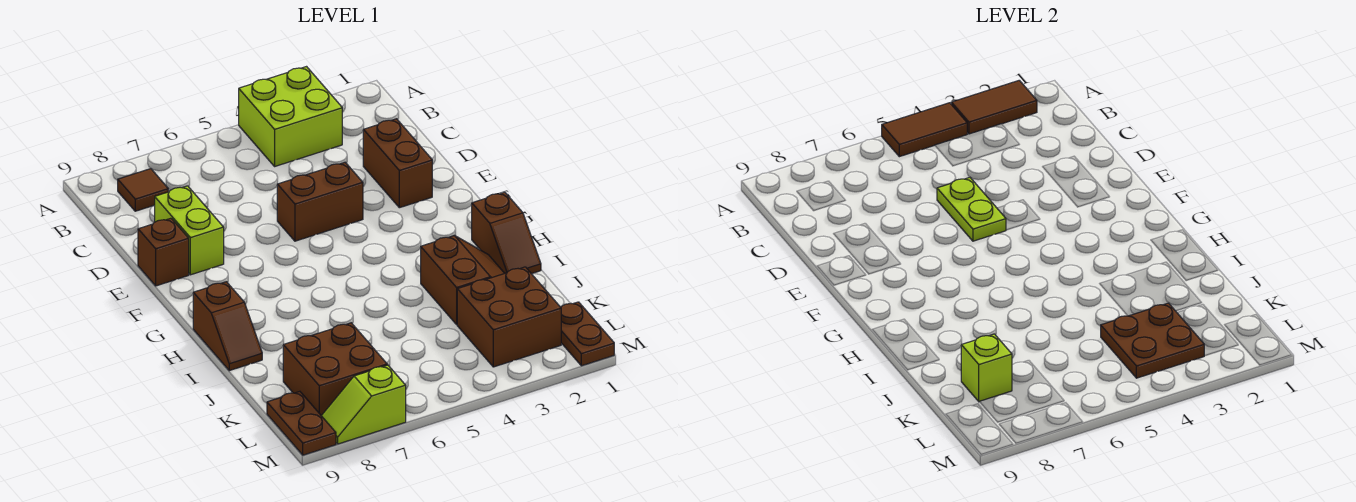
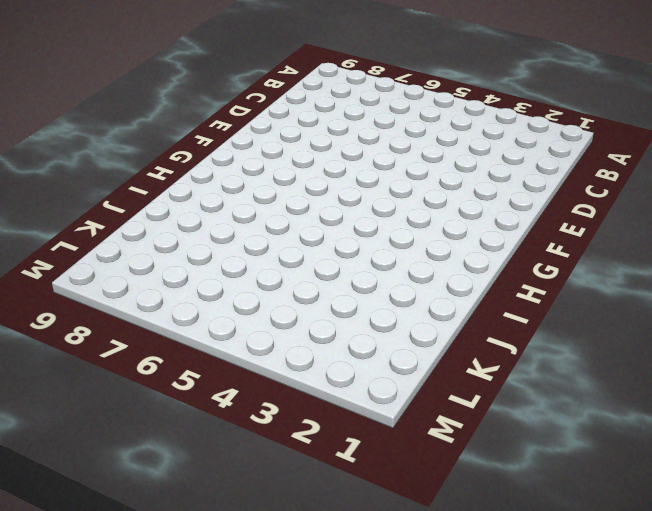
none -> lime 2x2 brick [239,67,342,166]
none -> brown 1x1 tile [118,169,168,211]
none -> brown 1x2 brick [363,119,432,208]

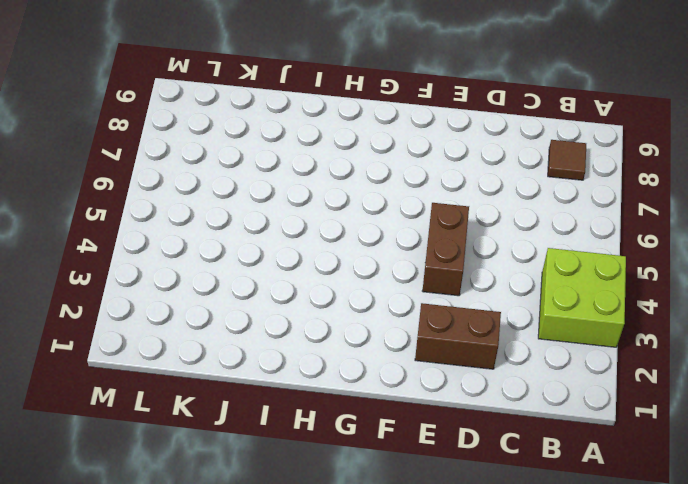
none -> lime 1x2 brick [155,186,224,275]
none -> brown 1x1 brick [138,218,189,286]
none -> brown 1x2 slope [472,192,541,274]

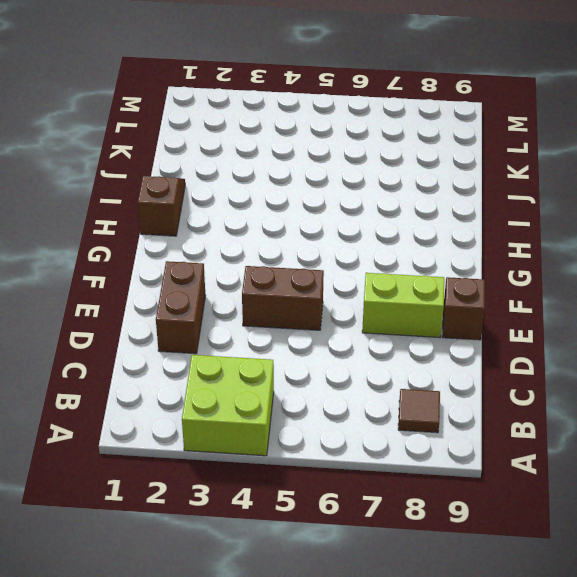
lime 1x2 brick [362,273,444,338] -> lime 1x2 brick turned to [155,186,224,275]
none -> brown 1x2 slope [193,282,262,371]
none -> brown 2x2 slope [421,236,505,324]
none -> brown 2x2 brick [457,267,561,367]

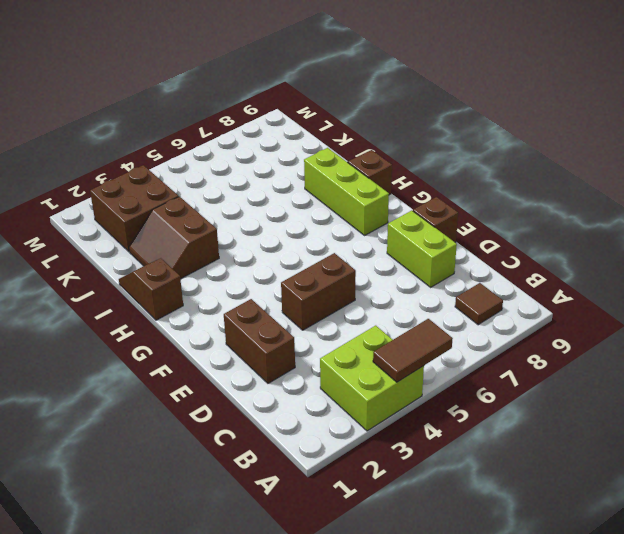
lime 1x3 brick [304,148,389,235] -> none
none -> brown 2x2 brick [283,323,387,415]
none -> brown 1x2 plate [561,302,614,366]
none -> brown 1x2 plate [267,391,336,455]

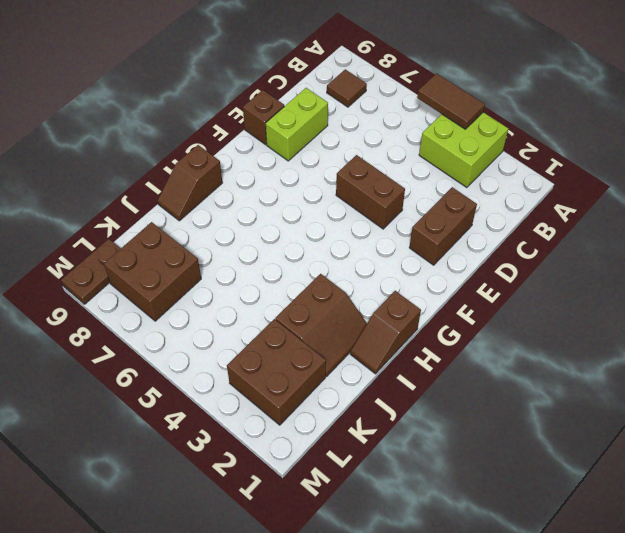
none -> brown 1x2 plate [561,302,614,366]
none -> lime 1x2 slope [321,365,406,444]
none -> brown 1x2 tile [951,80,1037,134]

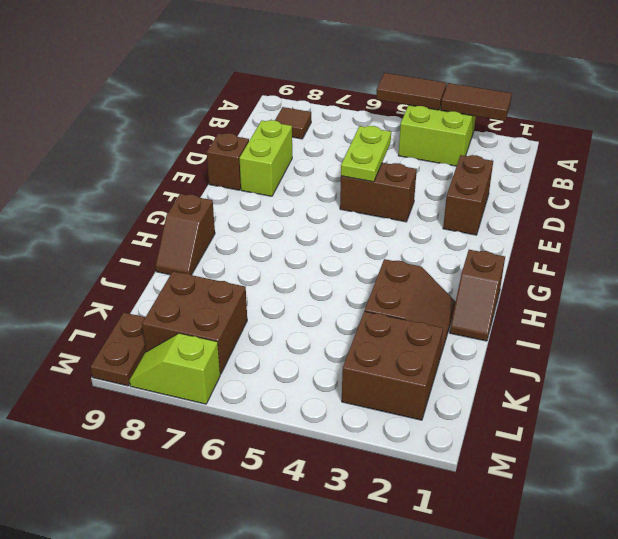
none -> brown 1x2 plate [561,302,614,366]
none -> brown 2x2 plate [1101,303,1204,378]
none -> lime 1x1 brick [961,334,1012,402]

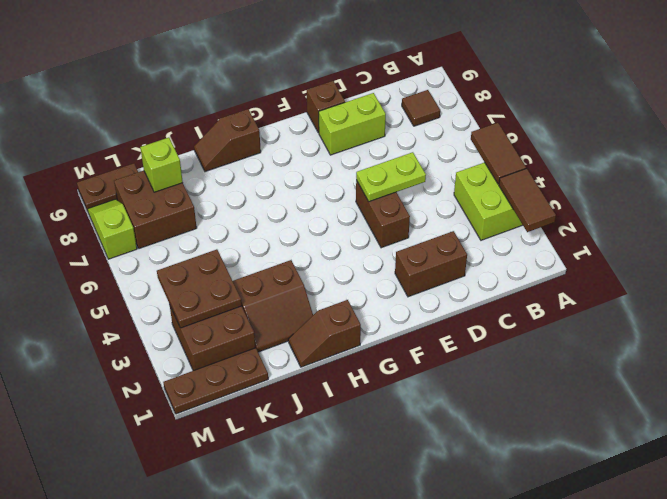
brown 1x3 plate [163,348,268,414] -> brown 1x2 plate [561,302,614,366]

